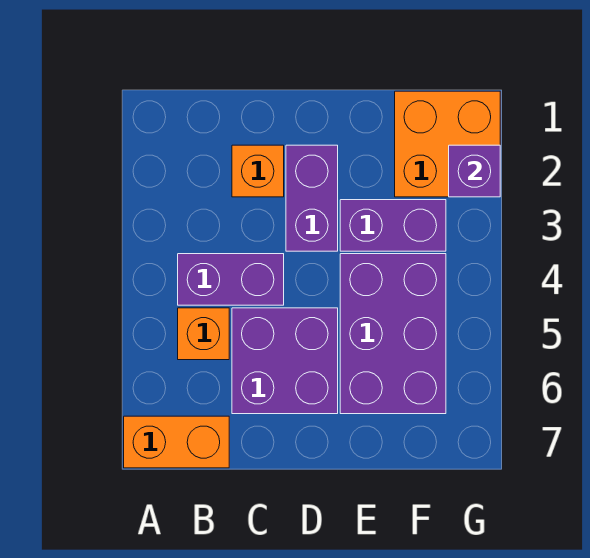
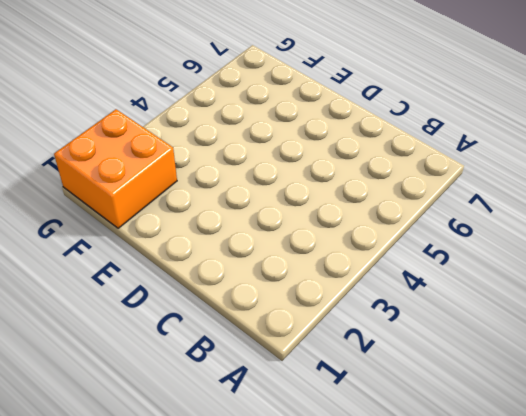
none -> orange 1x2 brick [124,416,229,468]
none -> purple 1x2 brick [178,254,284,305]

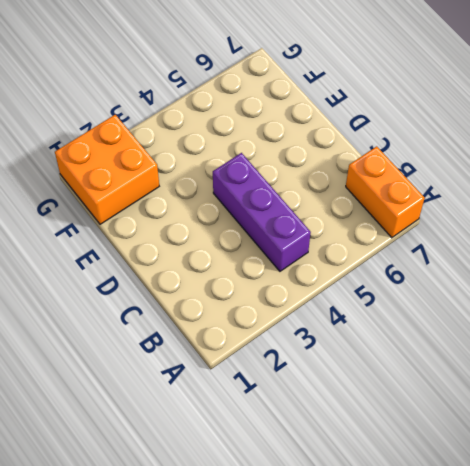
purple 1x3 brick [213,153,311,271] -> purple 1x2 brick [178,254,284,305]
none -> orange 1x1 brick [178,308,229,360]
none -> orange 1x1 brick [232,145,284,197]

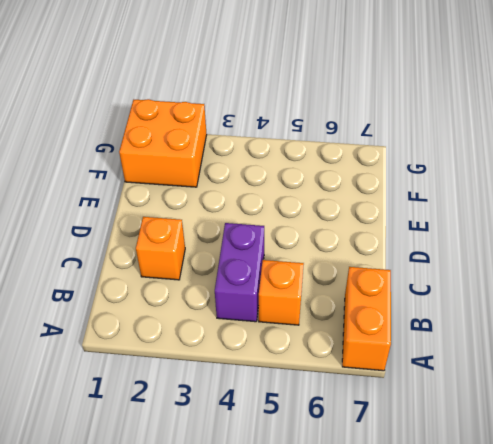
none -> purple 2x2 brick [232,308,338,414]
none -> purple 1x2 brick [286,145,338,251]

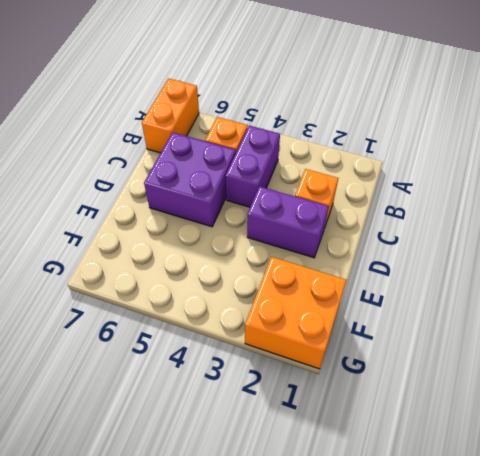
none -> purple 1x2 brick [340,200,446,251]
none -> purple 2x3 brick [340,254,446,414]

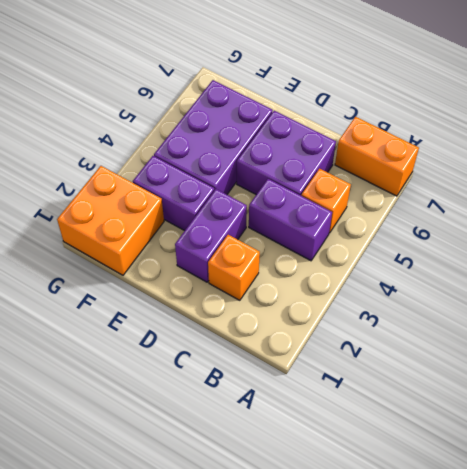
none -> purple 1x1 brick [449,145,500,197]

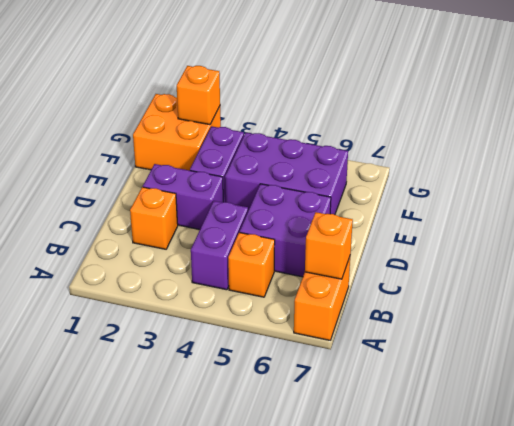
orange 1x1 brick [305,212,353,279] -> none
orange 1x1 brick [177,66,220,125] -> purple 1x1 brick [449,145,500,197]

